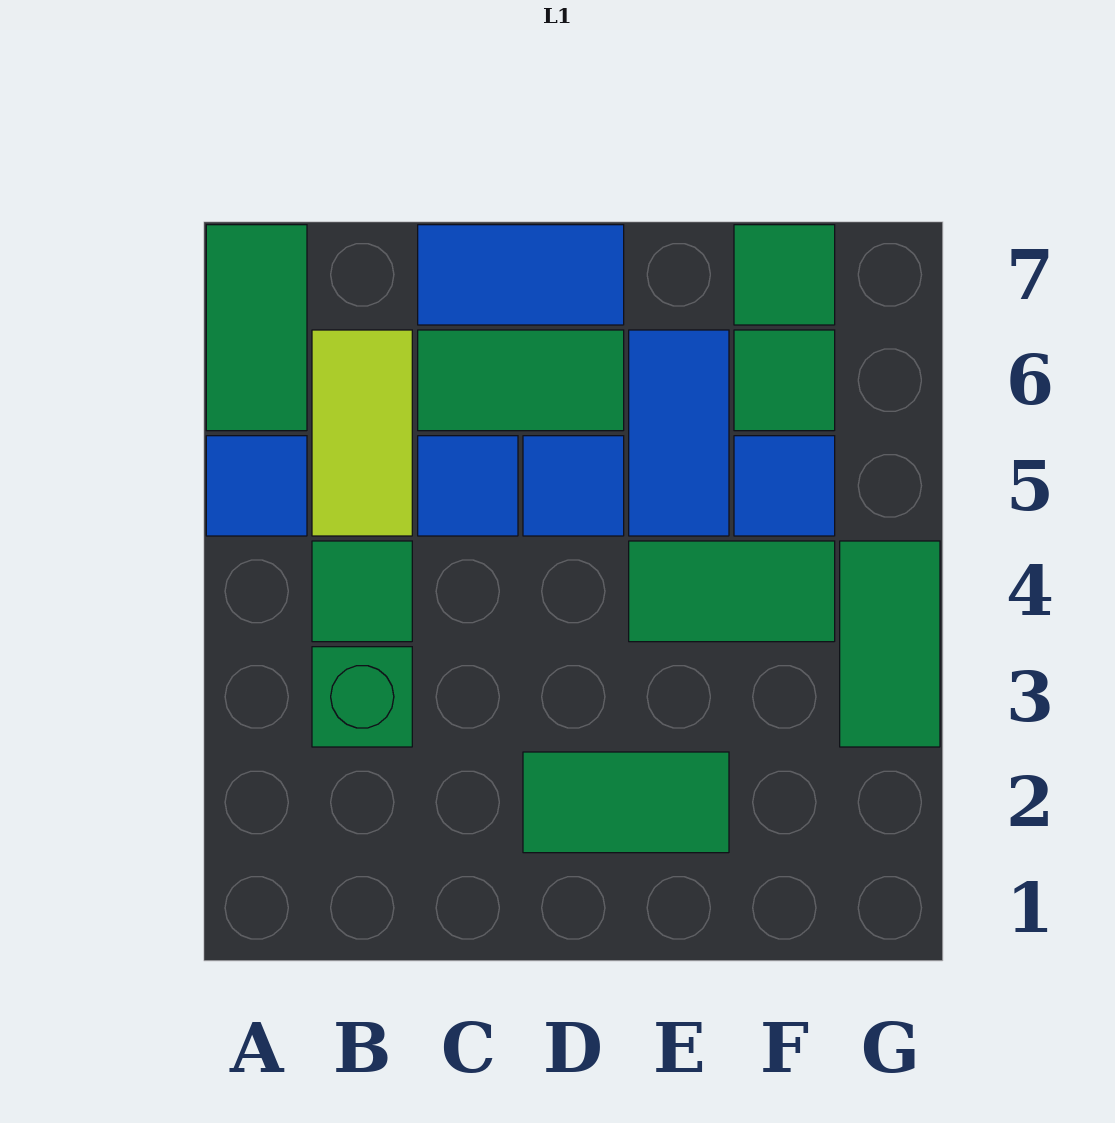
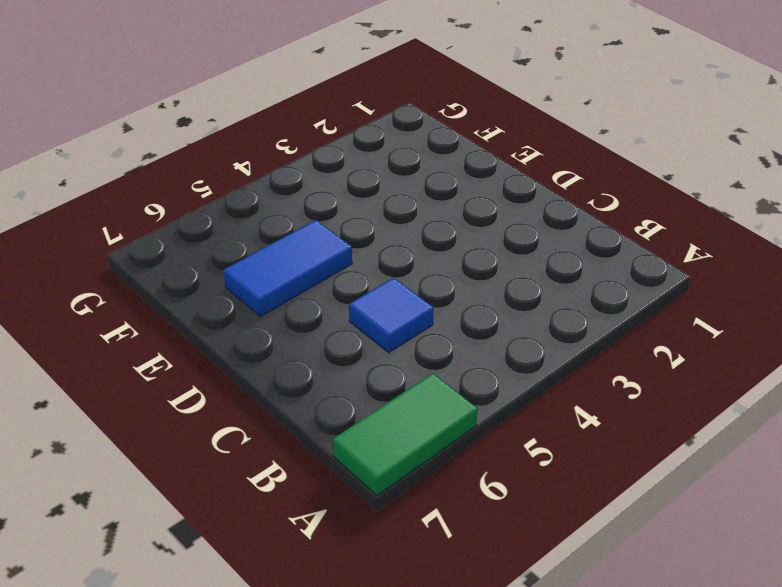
none -> blue 1x1 tile [206,436,307,536]
none -> green 1x1 brick [312,647,412,747]
none -> green 1x1 tile [312,541,412,642]

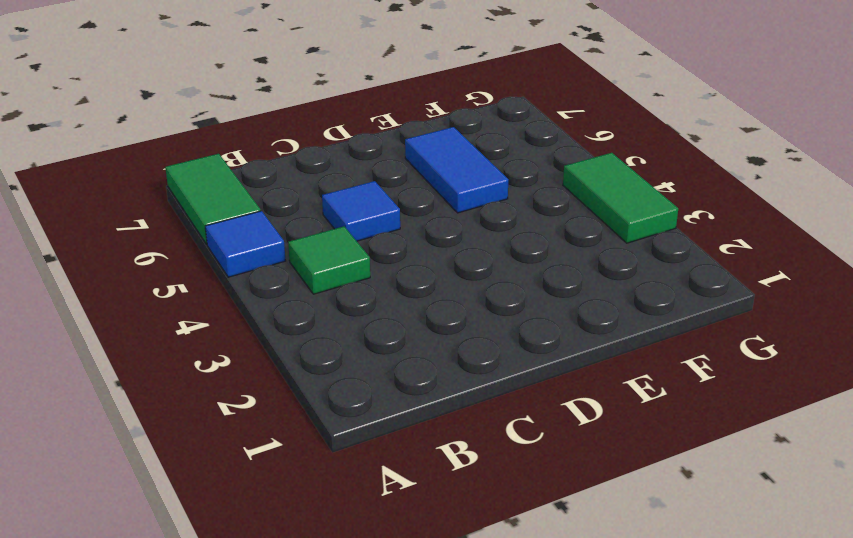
none -> green 1x1 brick [312,647,412,747]
none -> lime 1x2 tile [312,330,412,536]
none -> green 1x2 tile [418,330,624,431]

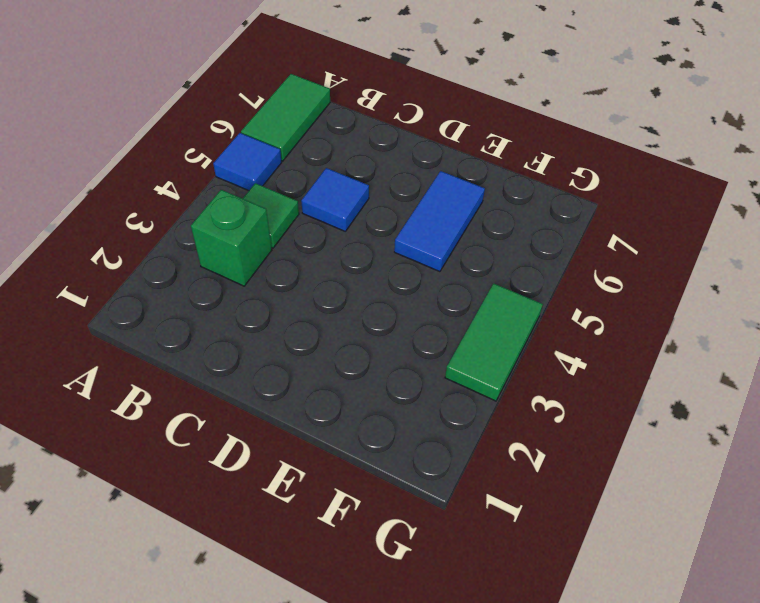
none -> lime 1x2 tile [312,330,412,536]
none -> green 1x2 tile [418,330,624,431]
none -> blue 1x2 tile [418,225,624,325]

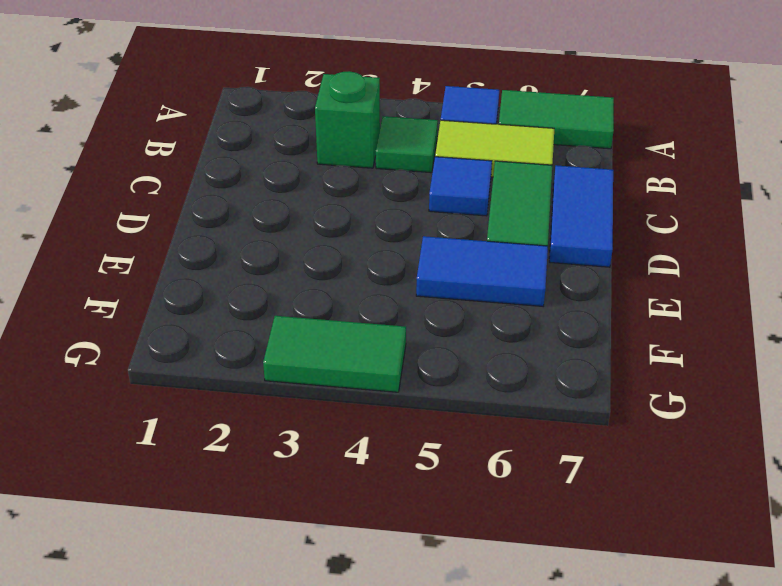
none -> green 1x2 tile [523,752,729,853]
none -> blue 1x1 tile [523,436,624,536]
none -> green 1x2 tile [629,541,835,642]

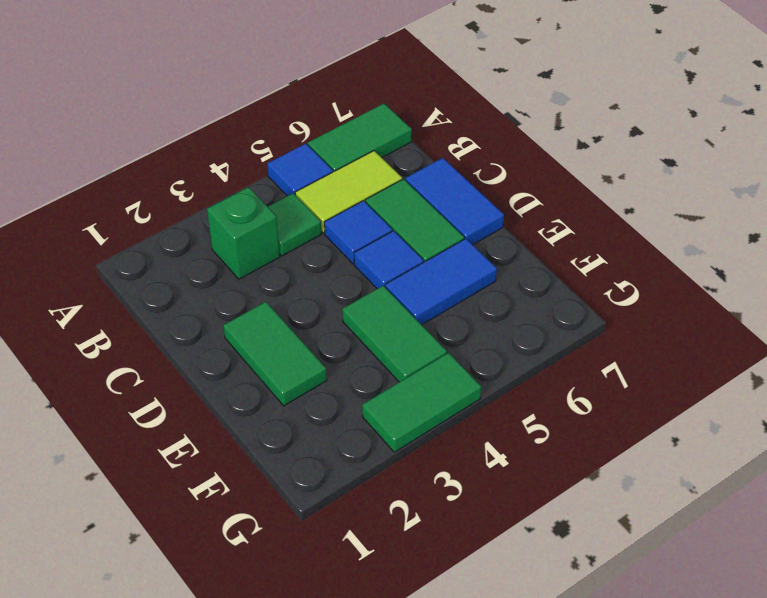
none -> blue 1x1 tile [734,436,835,536]
none -> green 1x1 tile [734,330,835,431]
none -> green 1x1 tile [734,225,835,325]

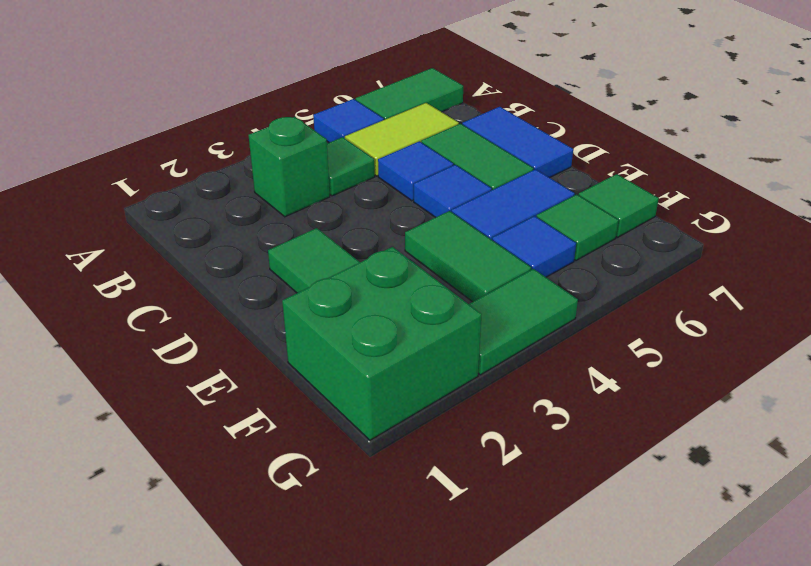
green 2x2 brick [282,247,482,440] -> none

